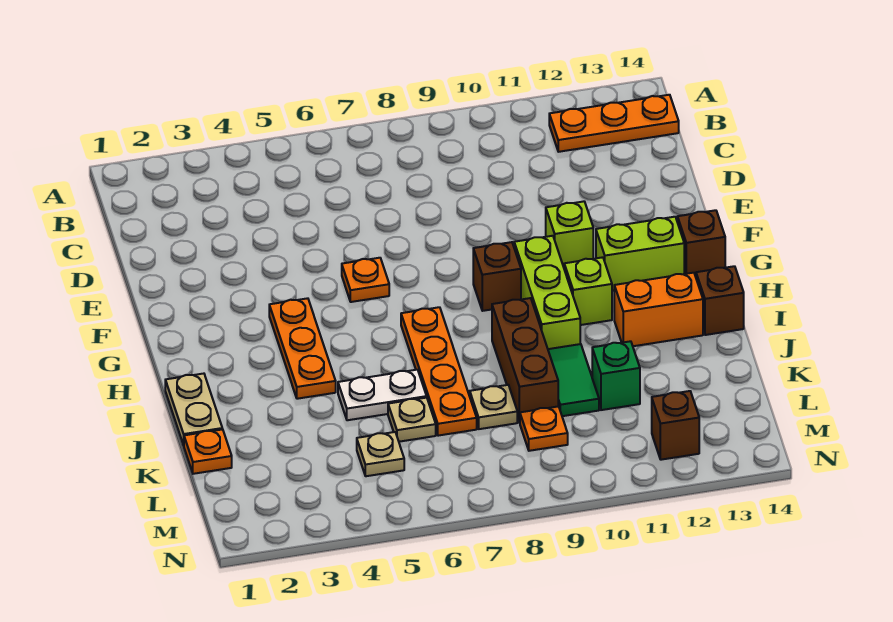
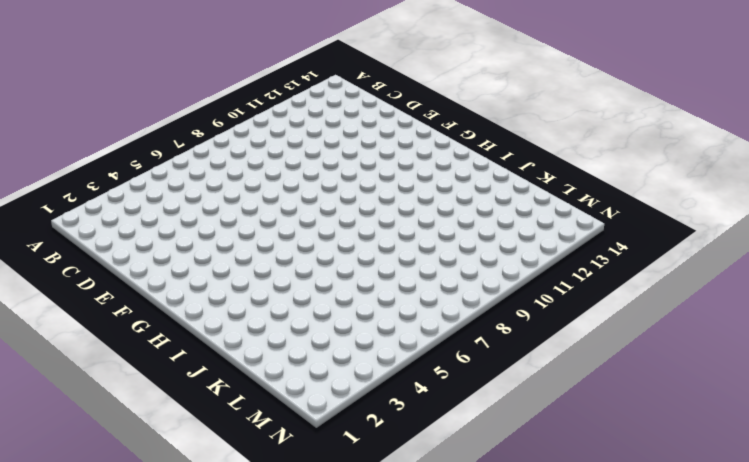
none -> orange 1x3 plate [549,95,679,152]
none -> orange 1x1 plate [342,258,389,302]
none -> lime 1x1 brick [546,201,593,267]

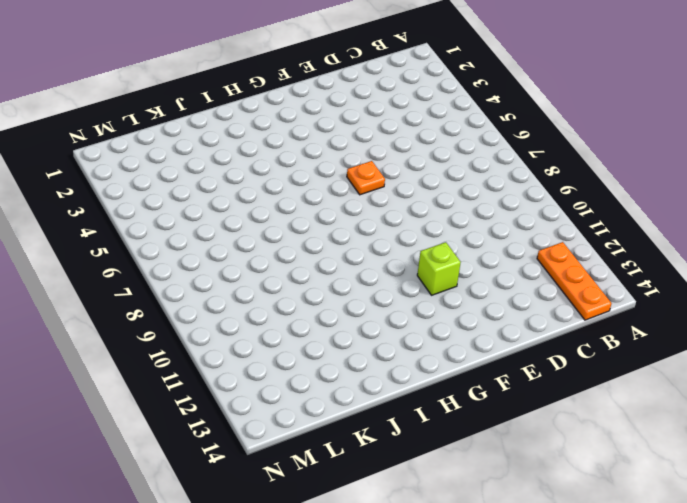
none -> orange 1x3 plate [269,298,336,399]
none -> brown 1x1 brick [473,242,521,311]
none -> lime 1x3 brick [514,236,580,349]

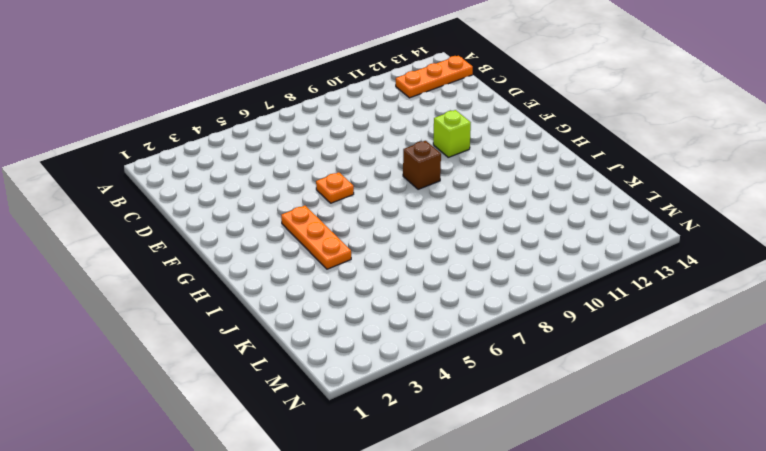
none -> lime 1x3 brick [514,236,580,349]
none -> lime 1x2 brick [596,217,684,291]
none -> brown 1x1 brick [677,210,725,277]

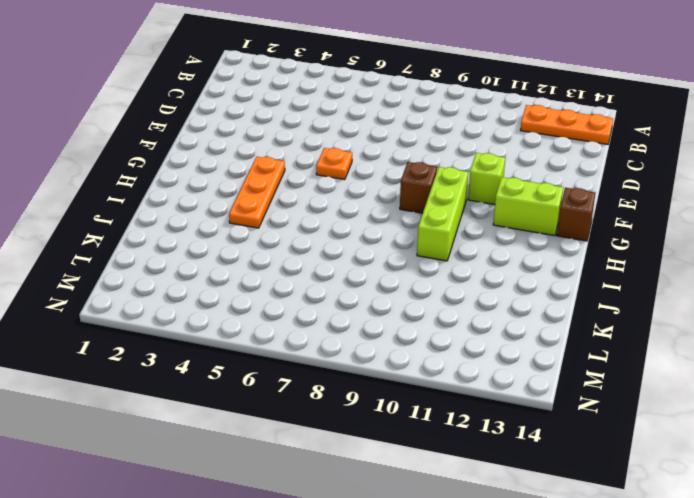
none -> orange 1x4 plate [401,307,477,436]
none -> lime 1x1 brick [564,257,612,325]
none -> tan 1x2 plate [165,374,222,446]

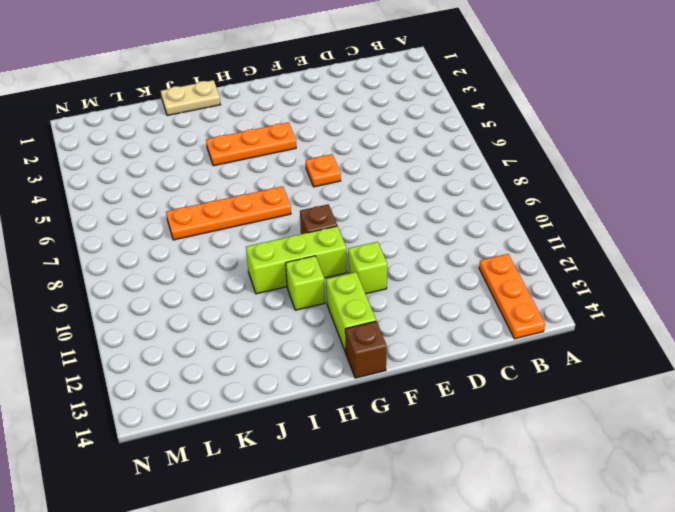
none -> brown 1x3 brick [492,298,558,423]
none -> orange 1x2 brick [614,273,703,346]
none -> brown 1x1 brick [696,266,744,335]

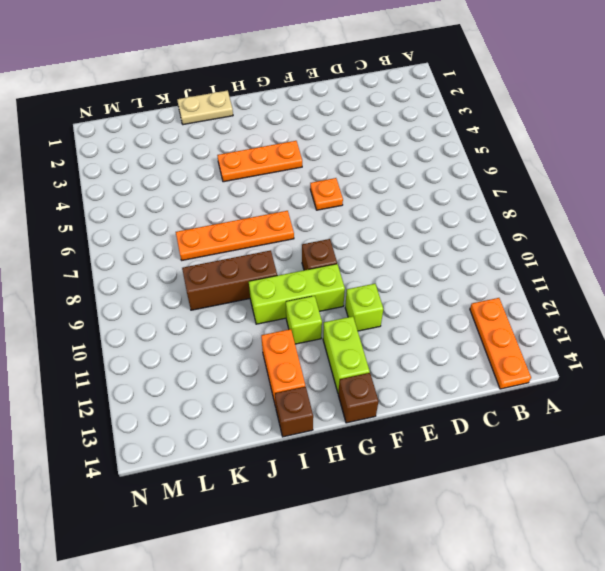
none -> white 1x2 plate [338,370,427,420]
none -> green 1x2 tile [548,344,599,416]
none -> orange 1x1 plate [184,429,232,474]

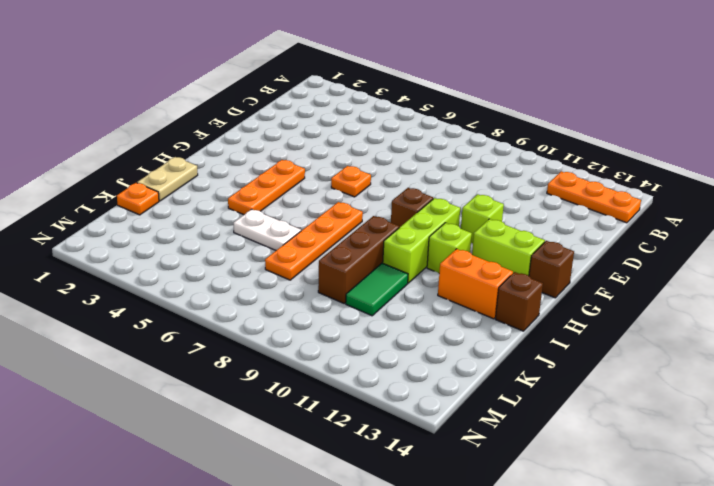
none -> tan 1x1 plate [388,398,436,442]
none -> tan 1x1 plate [470,385,517,429]
none -> green 1x1 brick [592,341,640,410]

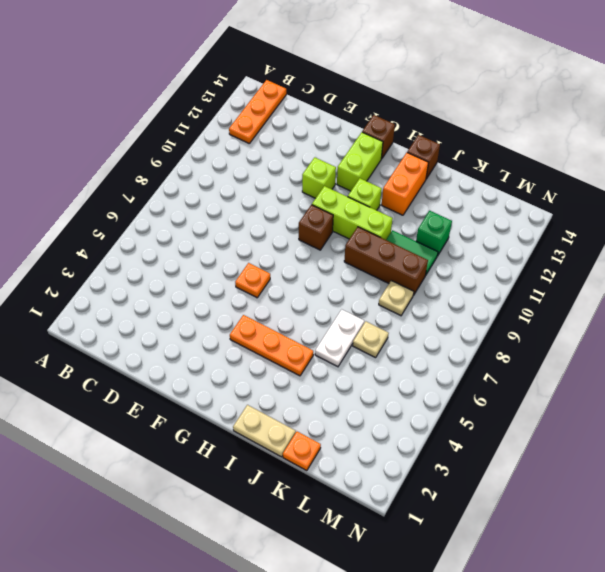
none -> orange 1x4 plate [401,307,477,436]
none -> tan 1x1 plate [357,432,404,476]
none -> orange 1x1 plate [520,406,568,451]

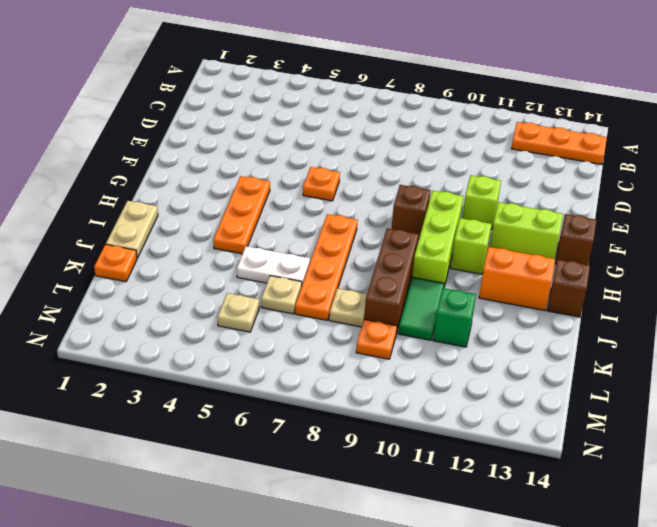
none -> brown 1x1 brick [652,391,699,460]

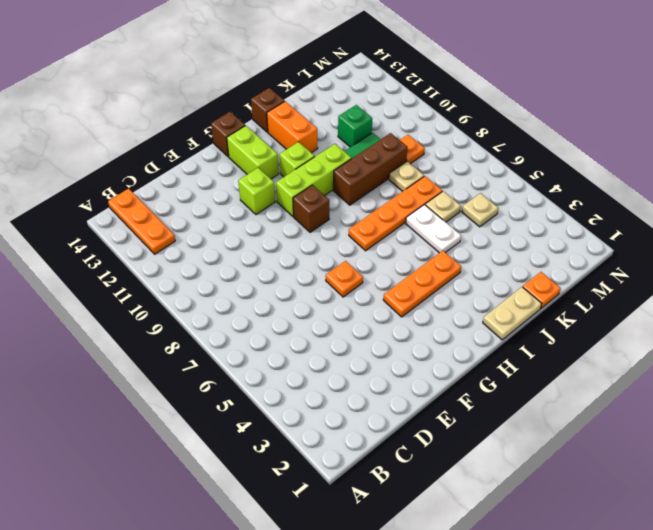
none -> brown 1x1 brick [652,391,699,460]

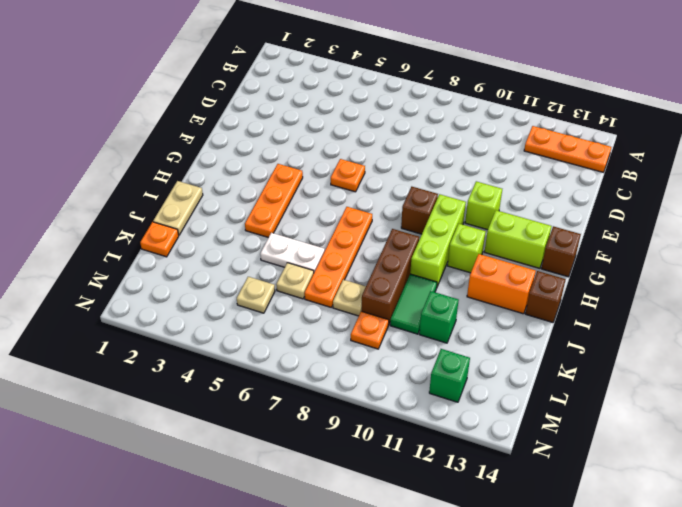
green 1x1 brick [429,349,470,402] -> brown 1x1 brick [652,391,699,460]

